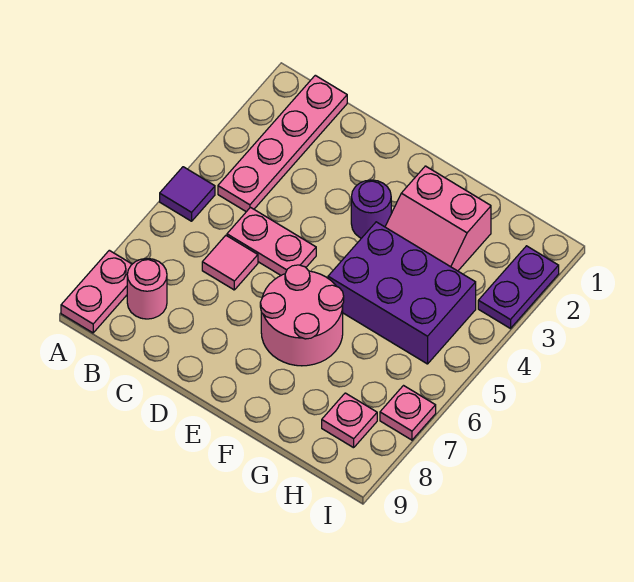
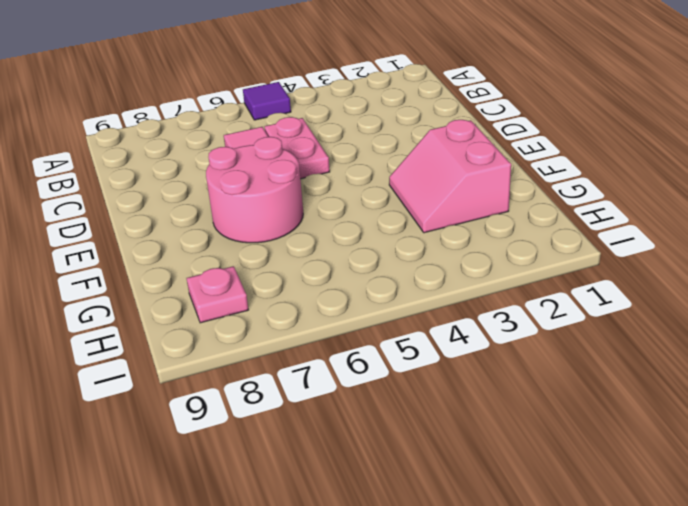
none -> pink 1x2 plate [61,250,132,333]
none -> pink 1x4 plate [218,75,347,212]
none -> pink 1x1 round brick [127,258,167,319]

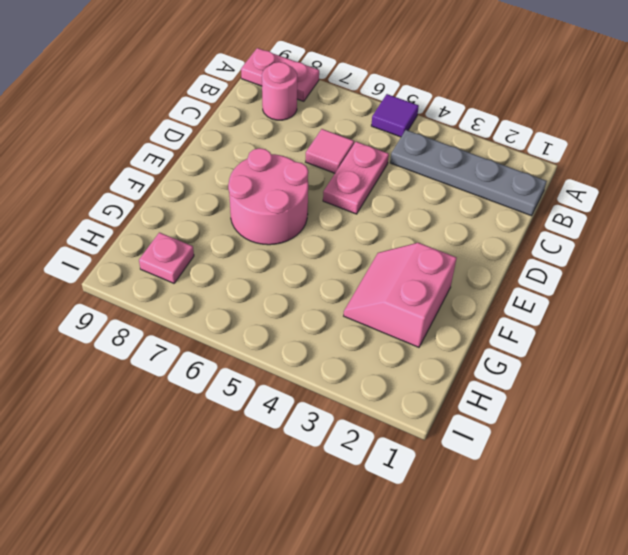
grey 1x4 plate [390,130,547,216] -> pink 1x4 plate [218,75,347,212]
none -> purple 1x1 round brick [351,180,391,238]
none -> purple 2x3 brick [328,222,476,364]
none -> purple 1x2 plate [478,246,559,329]

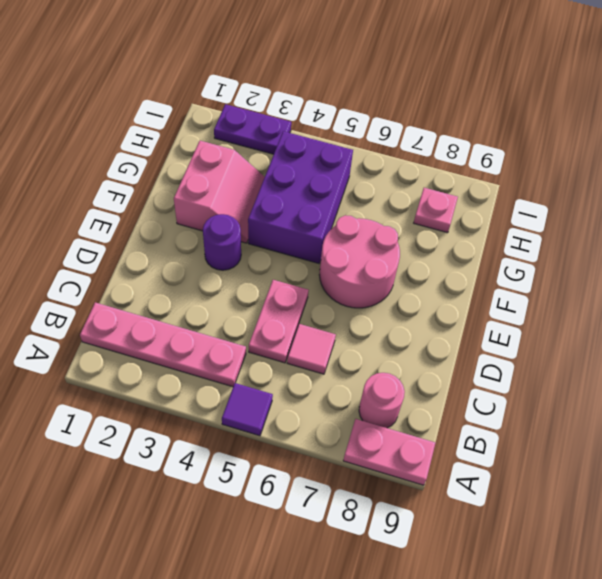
none -> pink 1x1 plate [380,386,436,440]

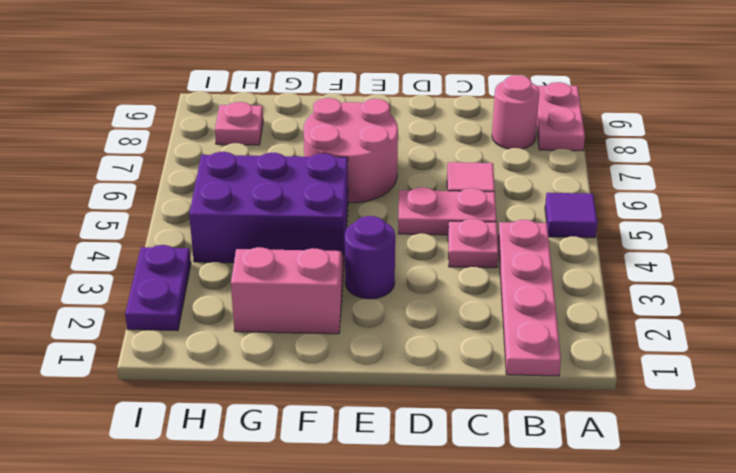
pink 1x1 plate [448,219,498,268] -> pink 1x1 plate moved to [380,386,436,440]

